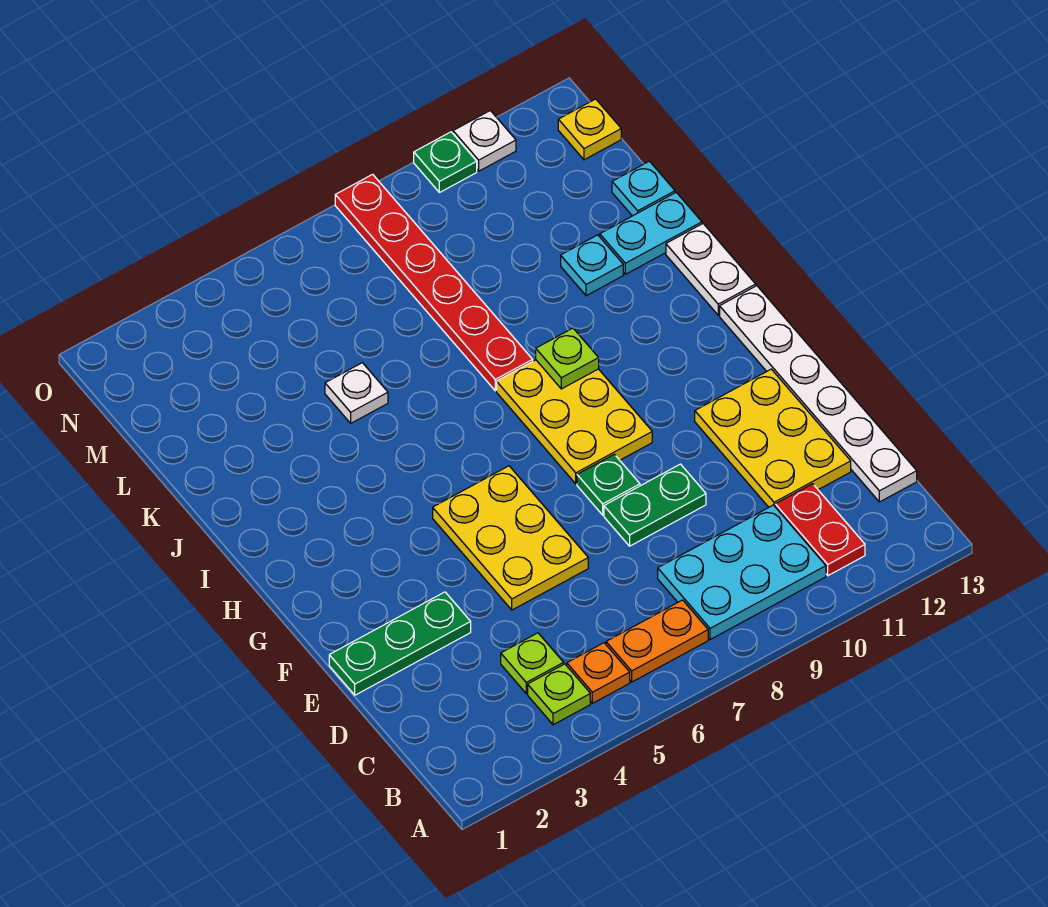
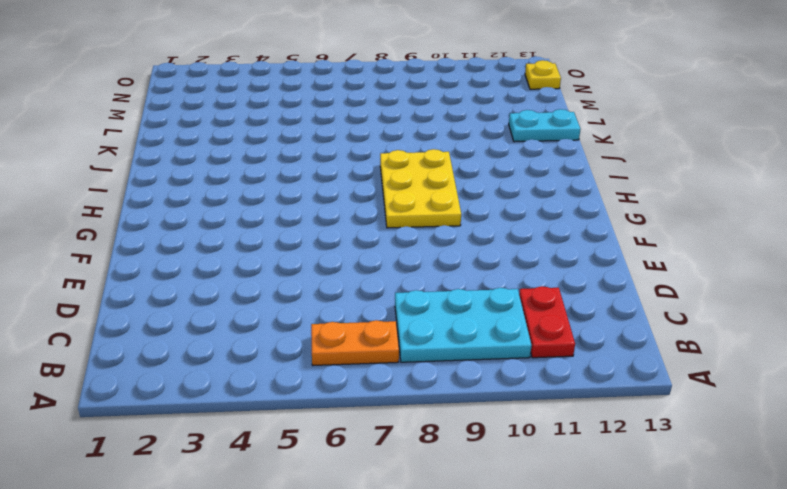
none -> lime 1x1 plate [528,664,590,725]
none -> orange 1x1 plate [567,643,630,703]
none -> lime 1x1 plate [501,633,564,694]

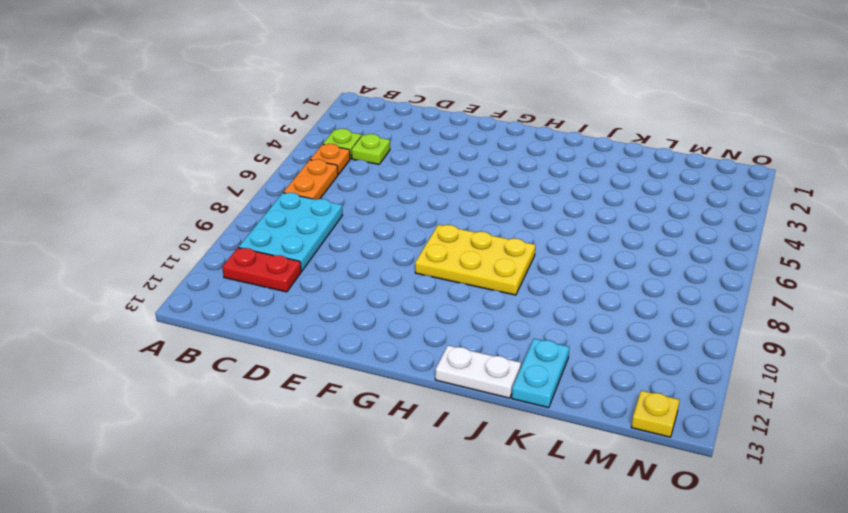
none -> white 1x6 plate [720,286,917,502]
none -> yellow 2x3 plate [695,369,851,507]
none -> green 1x3 plate [329,592,471,695]

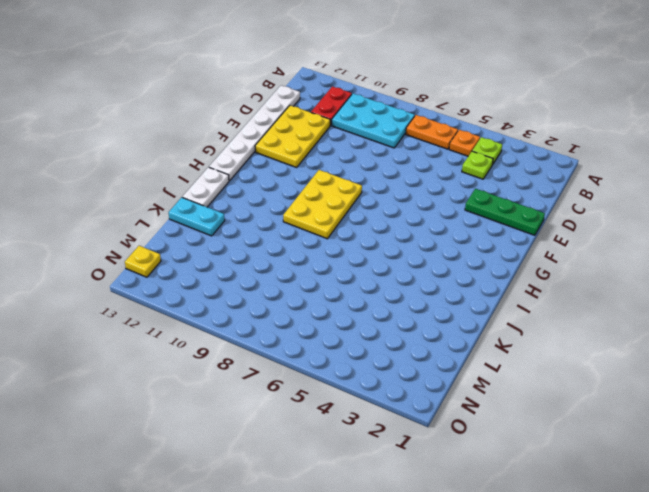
none -> yellow 2x3 plate [433,466,588,610]
none -> green 1x2 plate [604,464,706,546]
none -> green 1x1 plate [577,454,640,515]

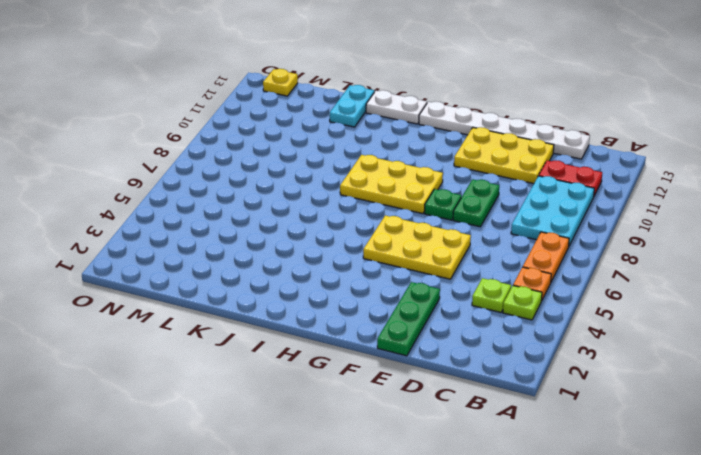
none -> red 1x6 plate [335,174,533,391]
none -> white 1x1 plate [325,363,388,423]
none -> cyan 1x1 plate [561,235,623,296]

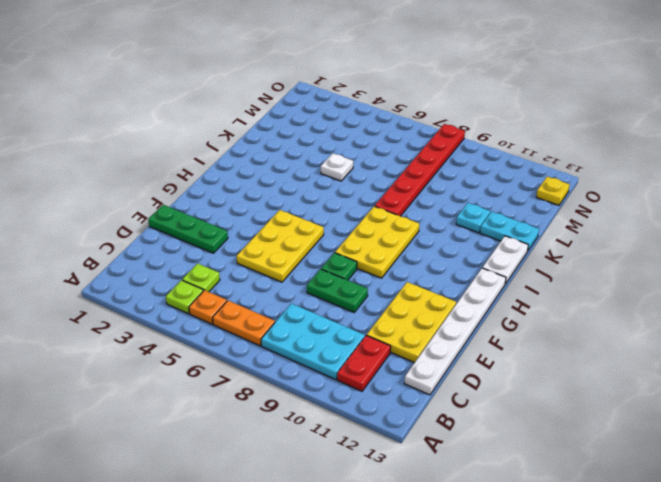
none -> cyan 1x1 plate [612,161,675,216]
none -> green 1x1 plate [414,132,477,193]
none -> white 1x1 plate [453,111,516,171]

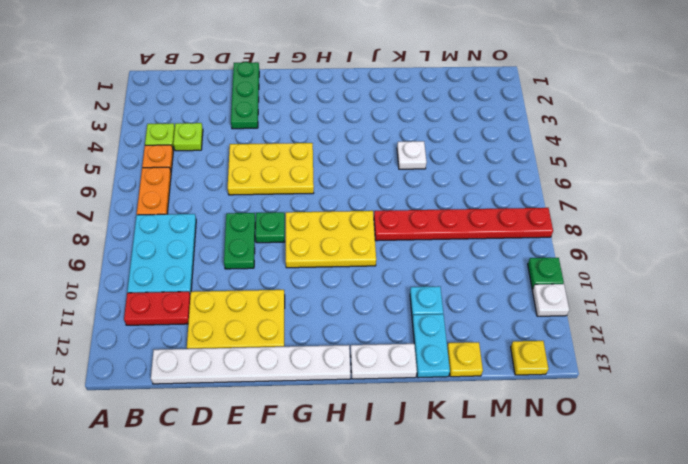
yellow 1x1 plate [447,342,483,377] -> cyan 1x1 plate [612,161,675,216]
none -> lime 1x1 plate [536,328,599,389]

